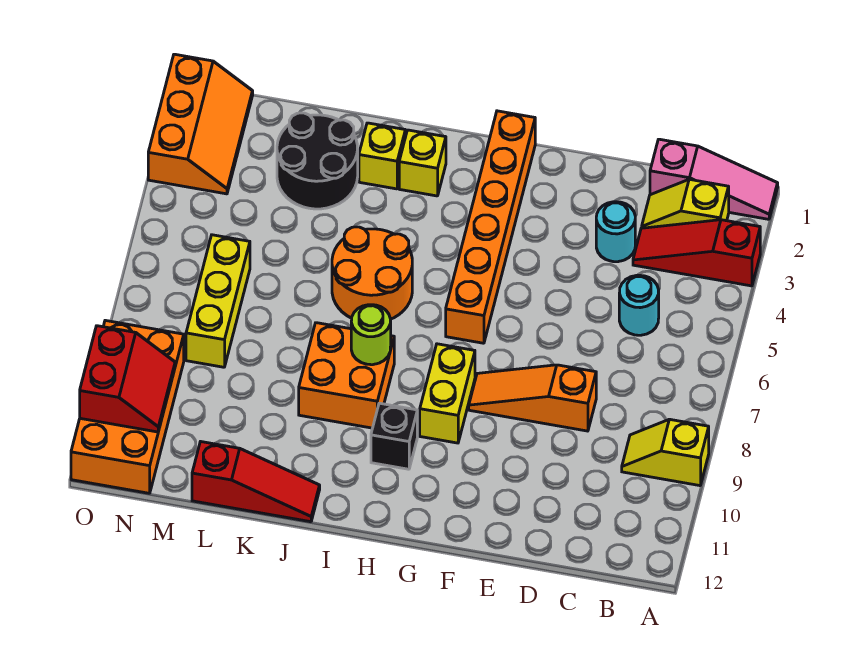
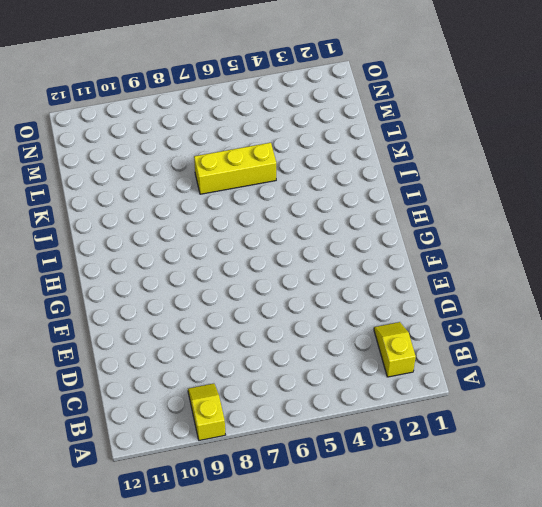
yellow 1x3 brick [194,143,276,194] -> yellow 1x3 brick moved to [186,235,250,367]
none -> pink 1x3 slope [650,139,778,219]
none -> red 1x3 slope [633,220,760,286]
none -> cyan 1x1 round brick [619,275,659,335]

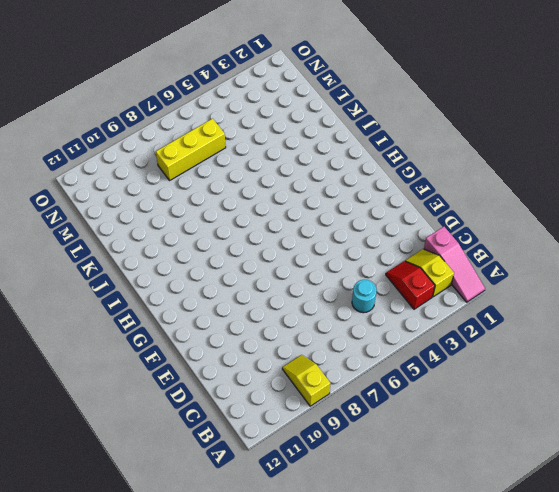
red 1x2 slope [386,261,435,309] -> red 1x3 slope [633,220,760,286]
none -> cyan 1x1 round brick [596,202,635,262]
none -> orange 1x3 slope [469,365,596,431]
none -> orange 1x6 brick [446,111,535,343]

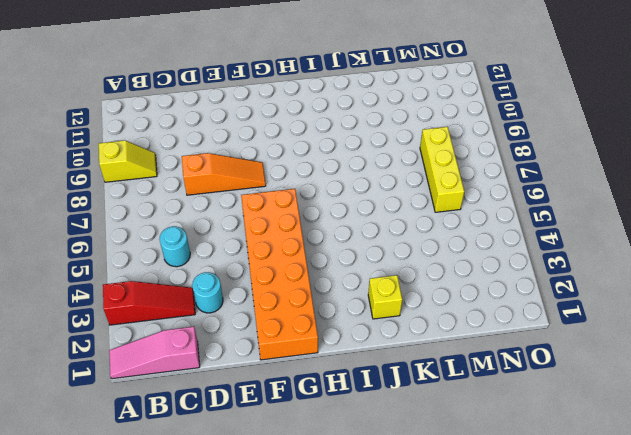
orange 2x6 brick [241,189,318,360] -> orange 1x6 brick [446,111,535,343]
none -> yellow 1x2 slope [642,179,729,228]
none -> yellow 1x2 brick [420,344,475,443]
none -> black 1x1 brick [371,403,417,469]

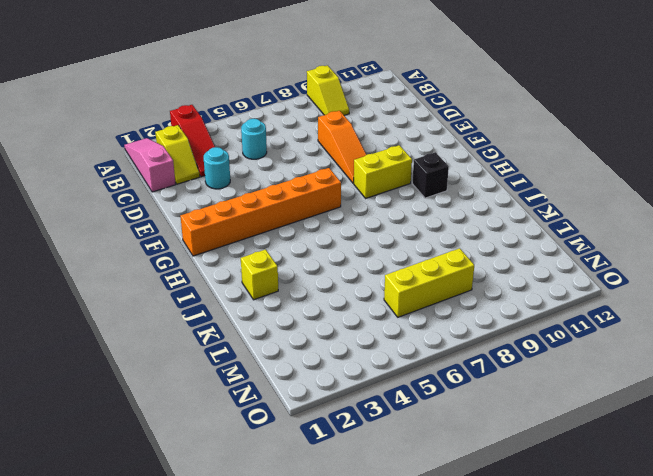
none -> yellow 1x1 brick [399,130,446,196]
none -> orange 2x2 round brick [332,227,412,319]
none -> orange 2x2 brick [299,323,394,428]

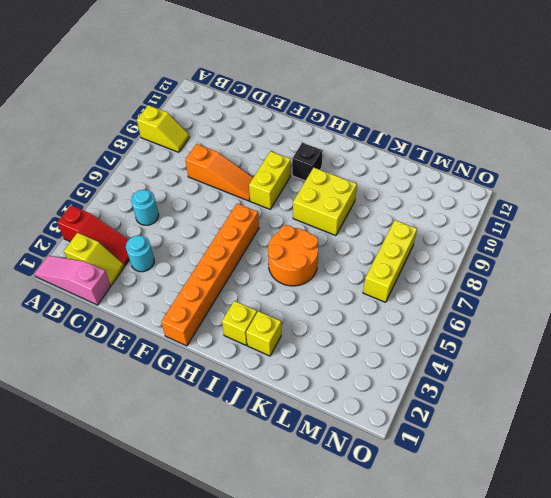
yellow 2x2 brick [293,168,357,236] -> orange 2x2 brick [299,323,394,428]
none -> red 1x3 slope [192,442,320,522]
none -> black 2x2 round brick [277,113,358,209]
none -> orange 2x3 slope [148,54,253,194]

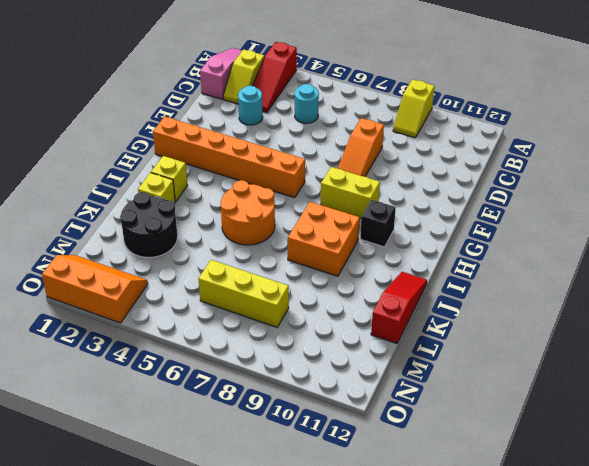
none -> orange 2x4 brick [71,320,184,493]
none -> lime 1x1 round brick [351,305,391,365]
none -> red 2x2 slope [80,326,175,432]

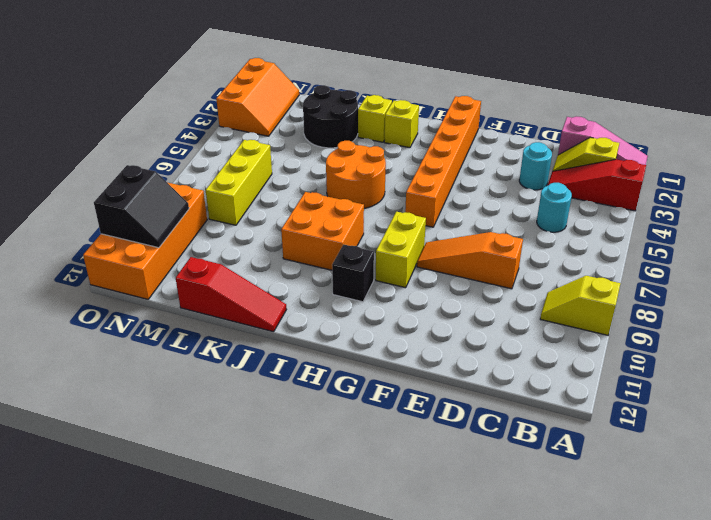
black 2x2 slope [94,165,189,248] -> red 2x2 slope [80,326,175,432]
none -> lime 1x1 round brick [351,305,391,365]

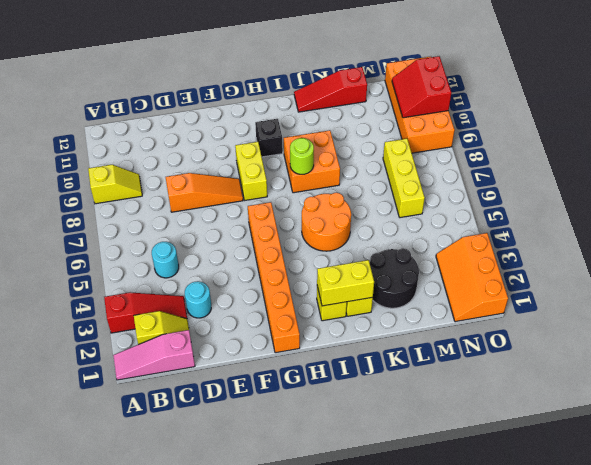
yellow 1x2 brick [317,260,374,306] -> none

